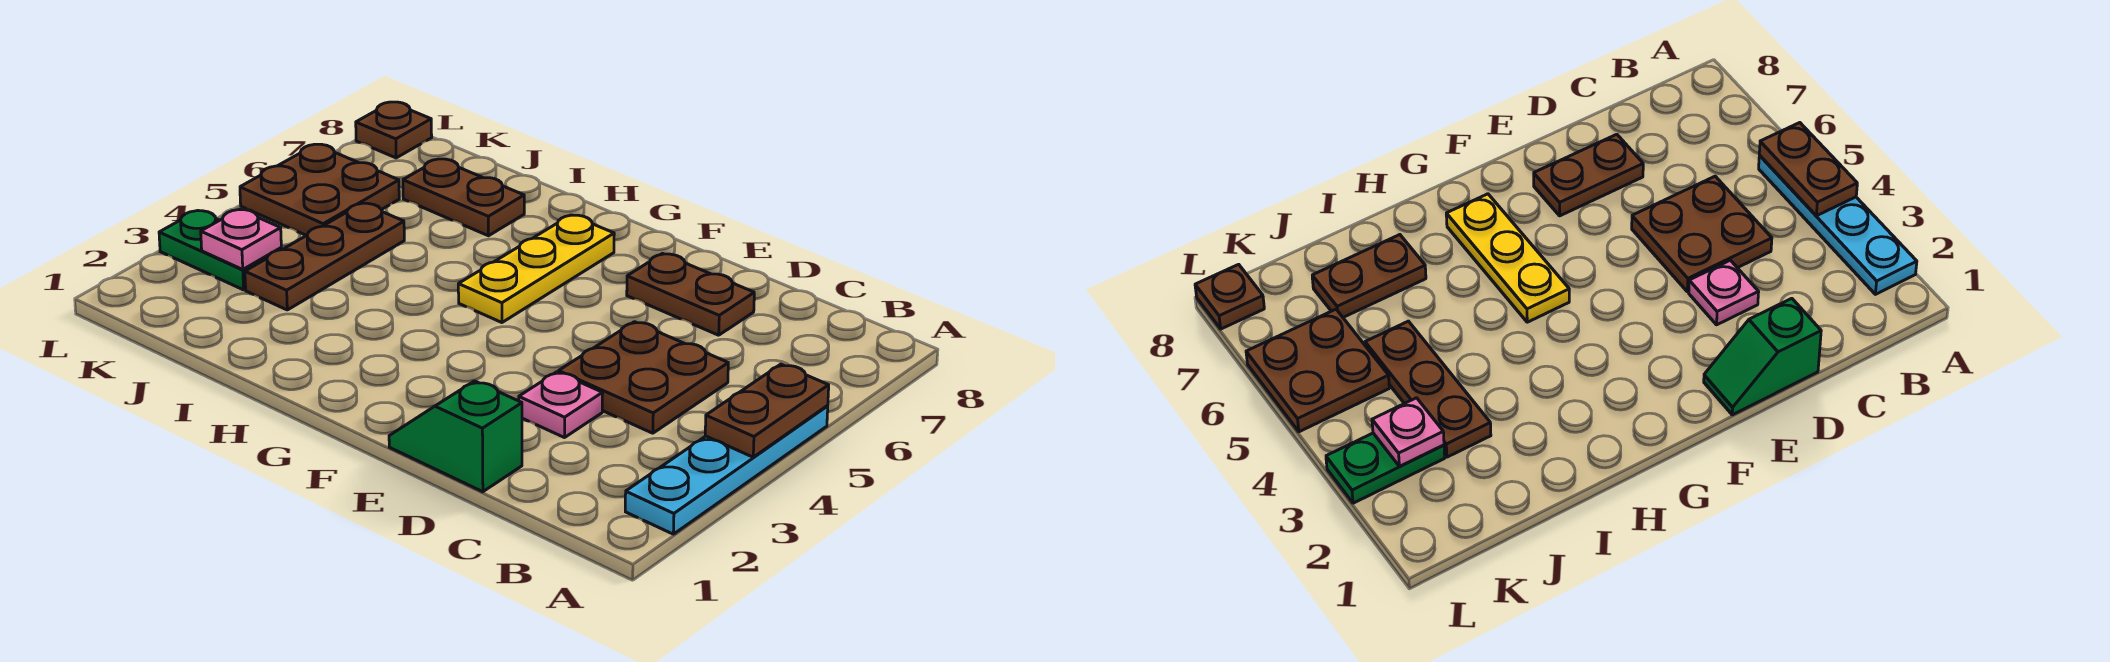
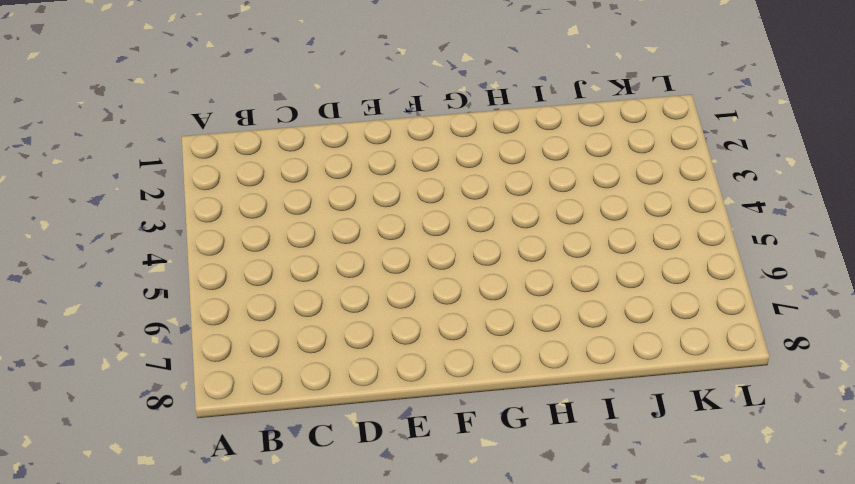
none -> cyan 1x4 plate [625,406,828,534]
none -> brown 2x2 plate [559,322,728,433]
none -> green 1x2 slope [389,381,522,492]

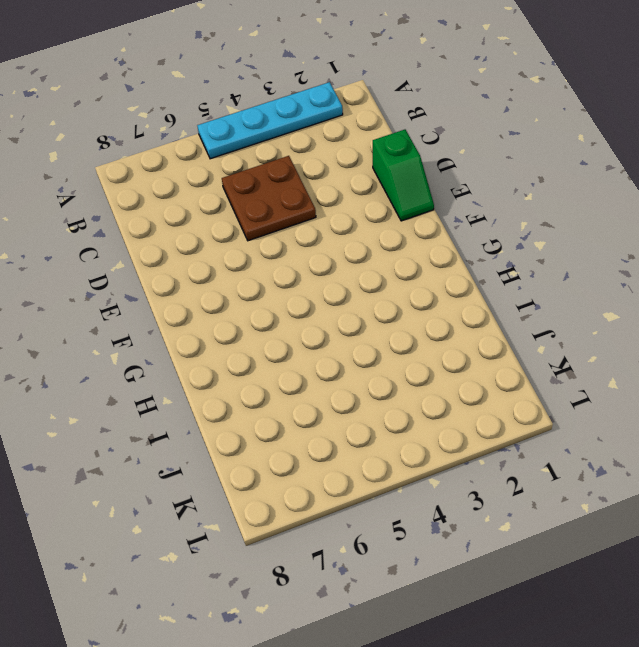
none -> pink 1x1 plate [519,372,603,438]
none -> brown 1x2 plate [627,254,754,335]
none -> yellow 1x3 plate [458,215,614,323]

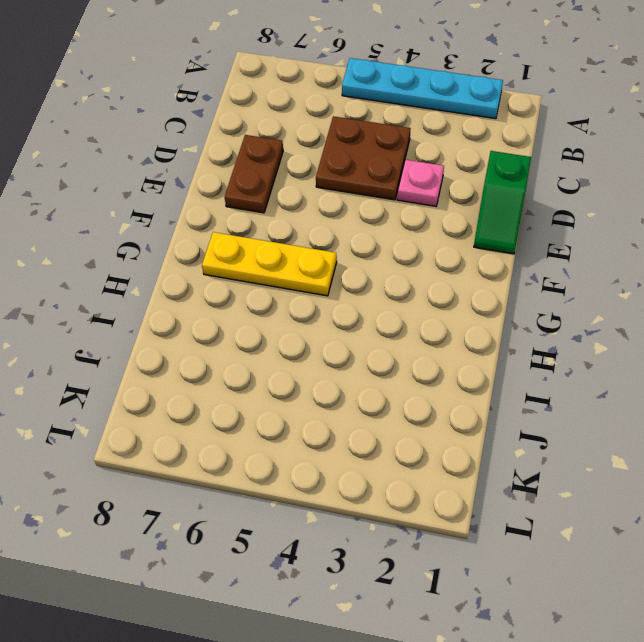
none -> brown 1x2 plate [403,159,524,236]
none -> brown 1x3 plate [245,203,404,310]
none -> green 1x2 plate [159,211,281,290]

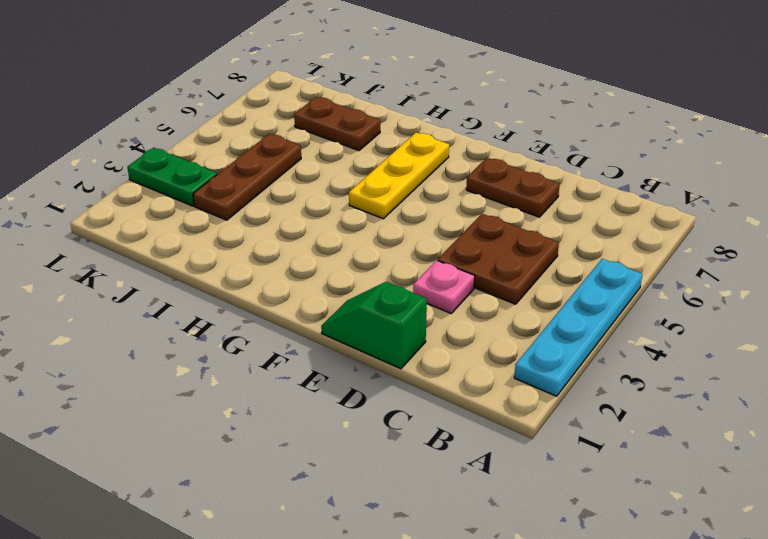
none -> brown 2x2 plate [240,144,399,236]
none -> brown 1x1 plate [356,102,432,158]
none -> brown 1x2 plate [705,364,829,457]

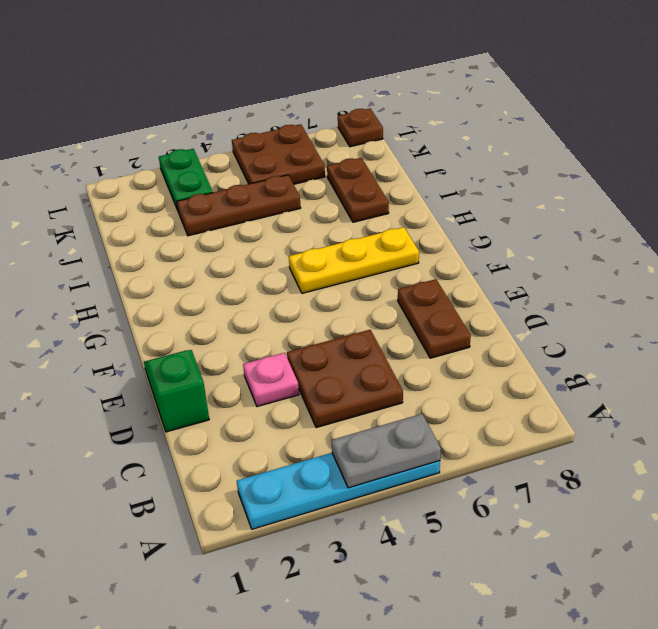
grey 1x2 plate [331,414,441,488] -> brown 1x2 plate [705,364,829,457]
none -> pink 1x1 plate [201,209,281,269]

